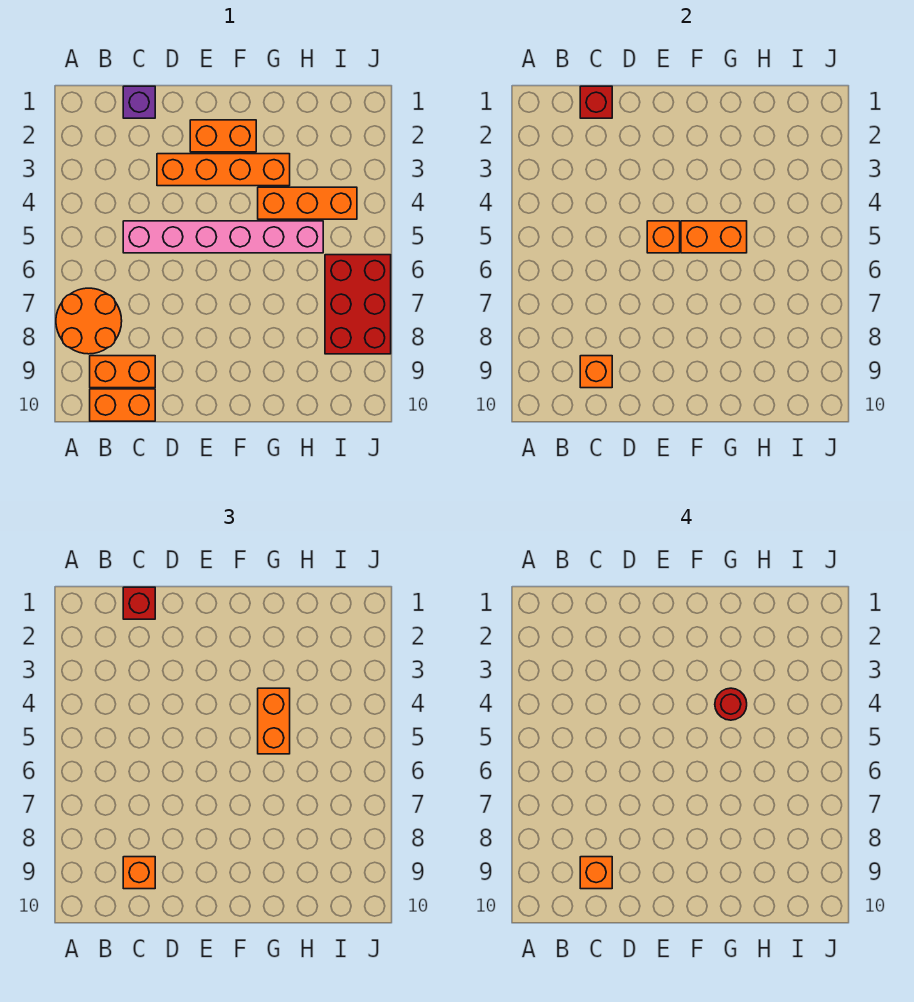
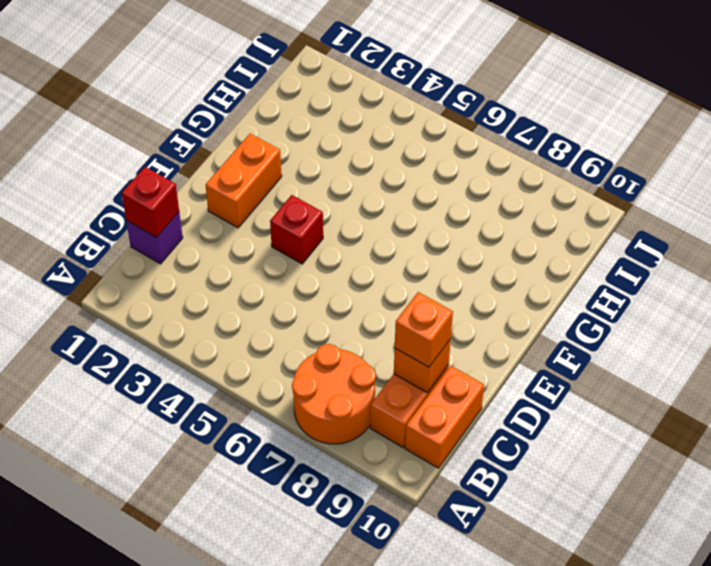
red 1x1 brick [270,195,323,264] -> red 1x1 brick moved to [123,587,155,619]
none -> pink 1x6 brick [123,221,323,253]
none -> orange 1x4 brick [157,154,290,186]
none -> orange 1x3 brick [258,187,357,219]

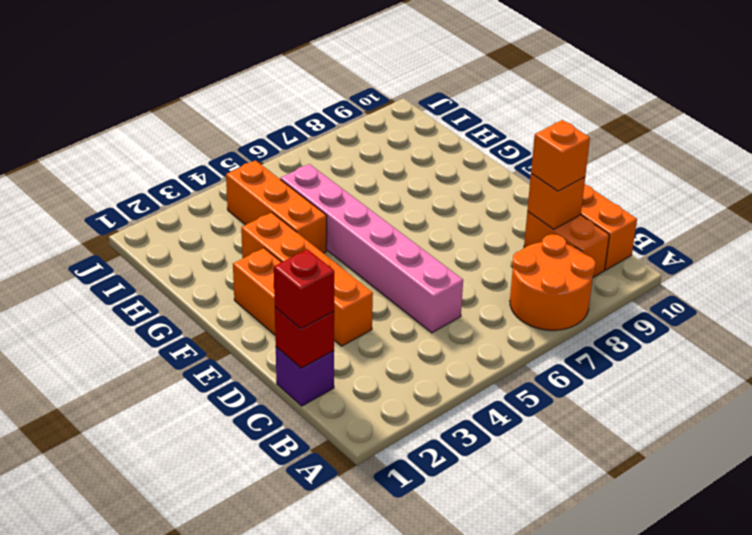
none -> red 2x3 brick [325,255,391,354]
none -> orange 1x1 brick [647,221,680,253]
none -> orange 1x2 brick [681,221,747,253]

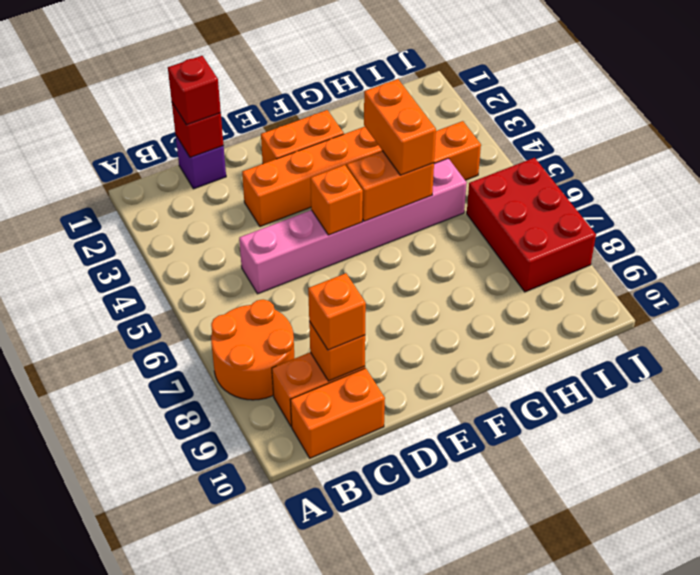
none -> orange 1x1 brick [580,857,612,889]
none -> red 1x1 round brick [715,688,747,720]

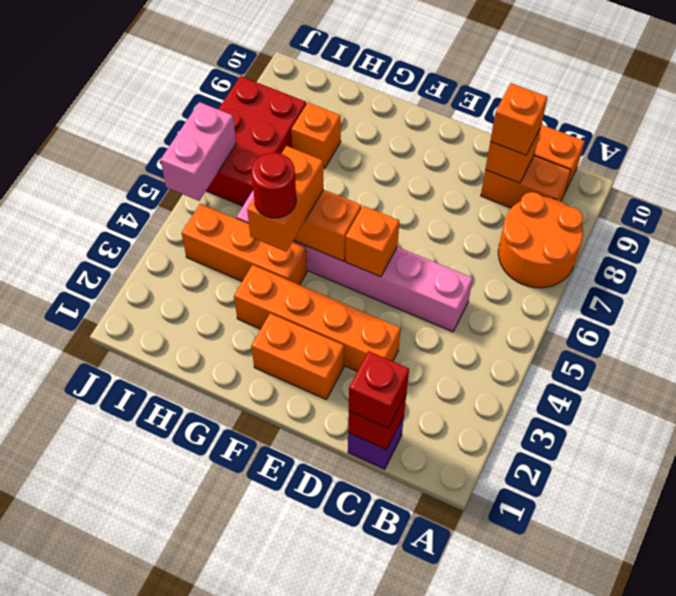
orange 1x1 brick [291,103,341,168] -> orange 1x1 brick moved to [580,857,612,889]
pink 1x2 brick [160,102,236,201] -> none

